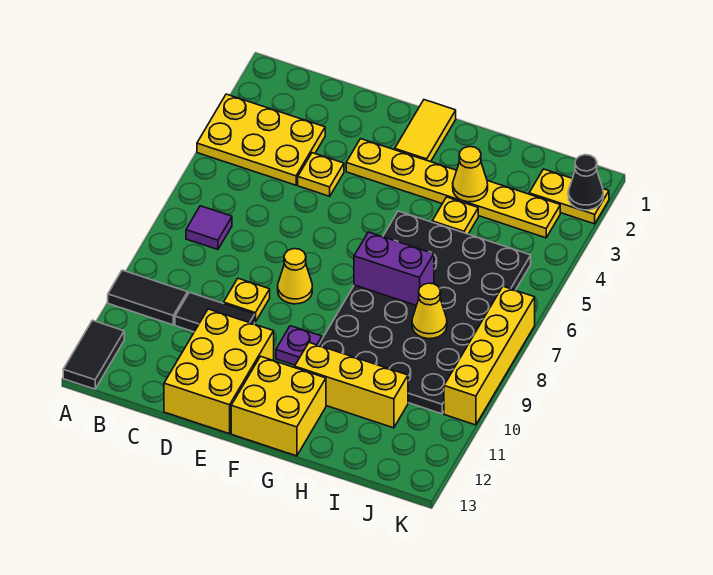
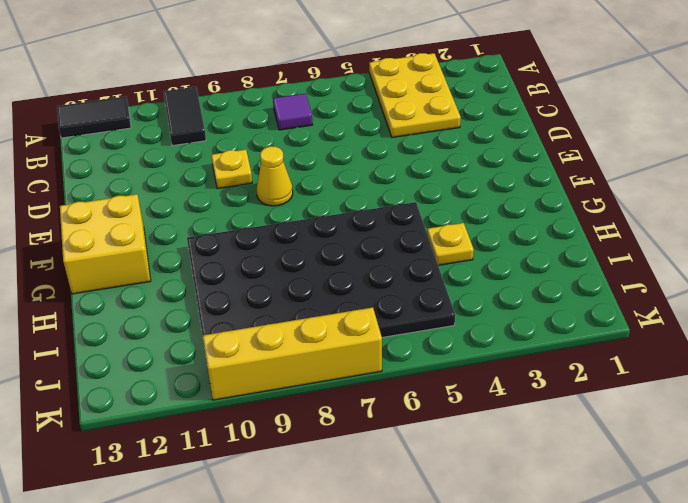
none -> black 1x2 tile [175,292,255,332]
none -> yellow 1x1 plate [298,153,344,196]
none -> yellow 2x3 brick [164,309,274,434]

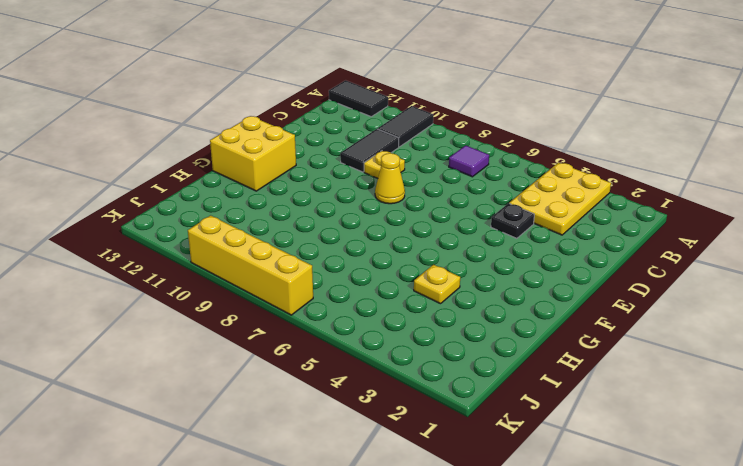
black 1x1 plate [491,203,534,238] -> yellow 1x1 plate [298,153,344,196]
none -> yellow 2x3 brick [164,309,274,434]
none -> yellow 1x6 plate [346,139,560,238]
none -> yellow 1x2 tile [395,100,456,162]

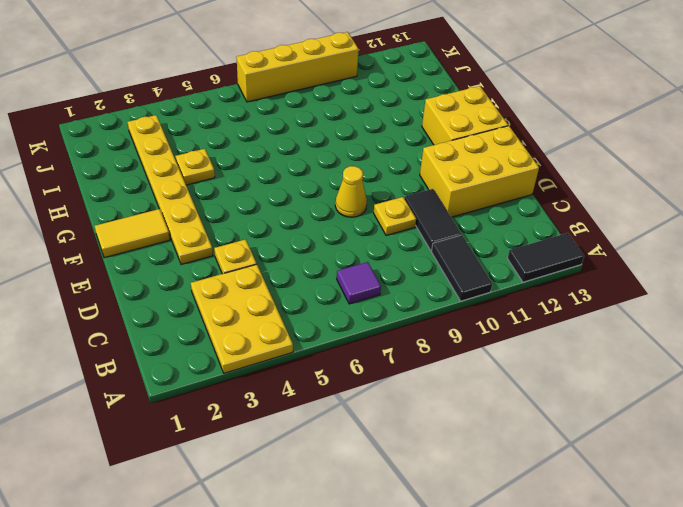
none -> purple 1x1 plate [276,326,322,365]
none -> black 4x6 plate [319,211,531,414]
none -> yellow 1x3 brick [295,343,408,428]

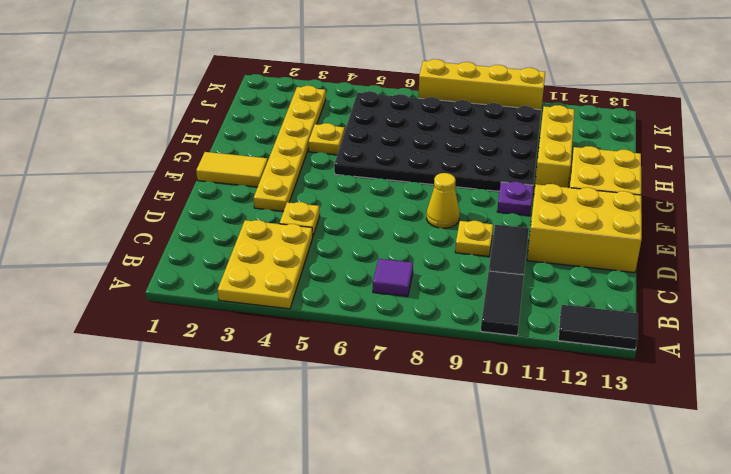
none -> yellow 1x2 plate [529,169,609,224]
none -> purple 1x2 brick [354,232,434,305]
none -> yellow 1x1 cone [453,147,488,202]

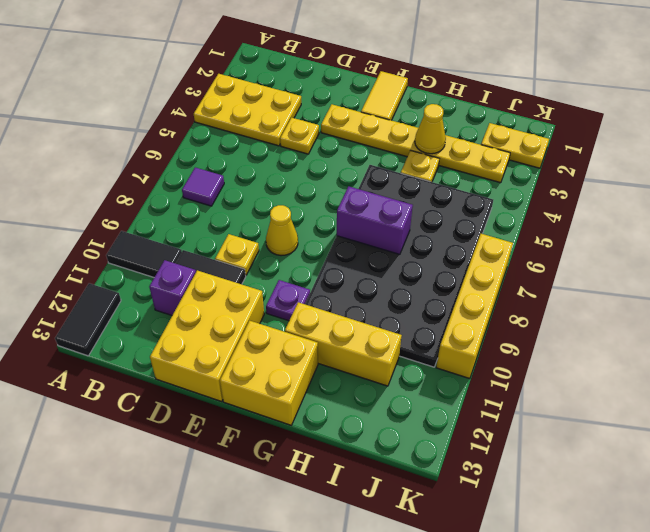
purple 1x1 brick [149,260,196,315] -> none
none -> yellow 1x1 cone [412,283,447,339]
none -> black 1x1 cone [568,155,603,210]

